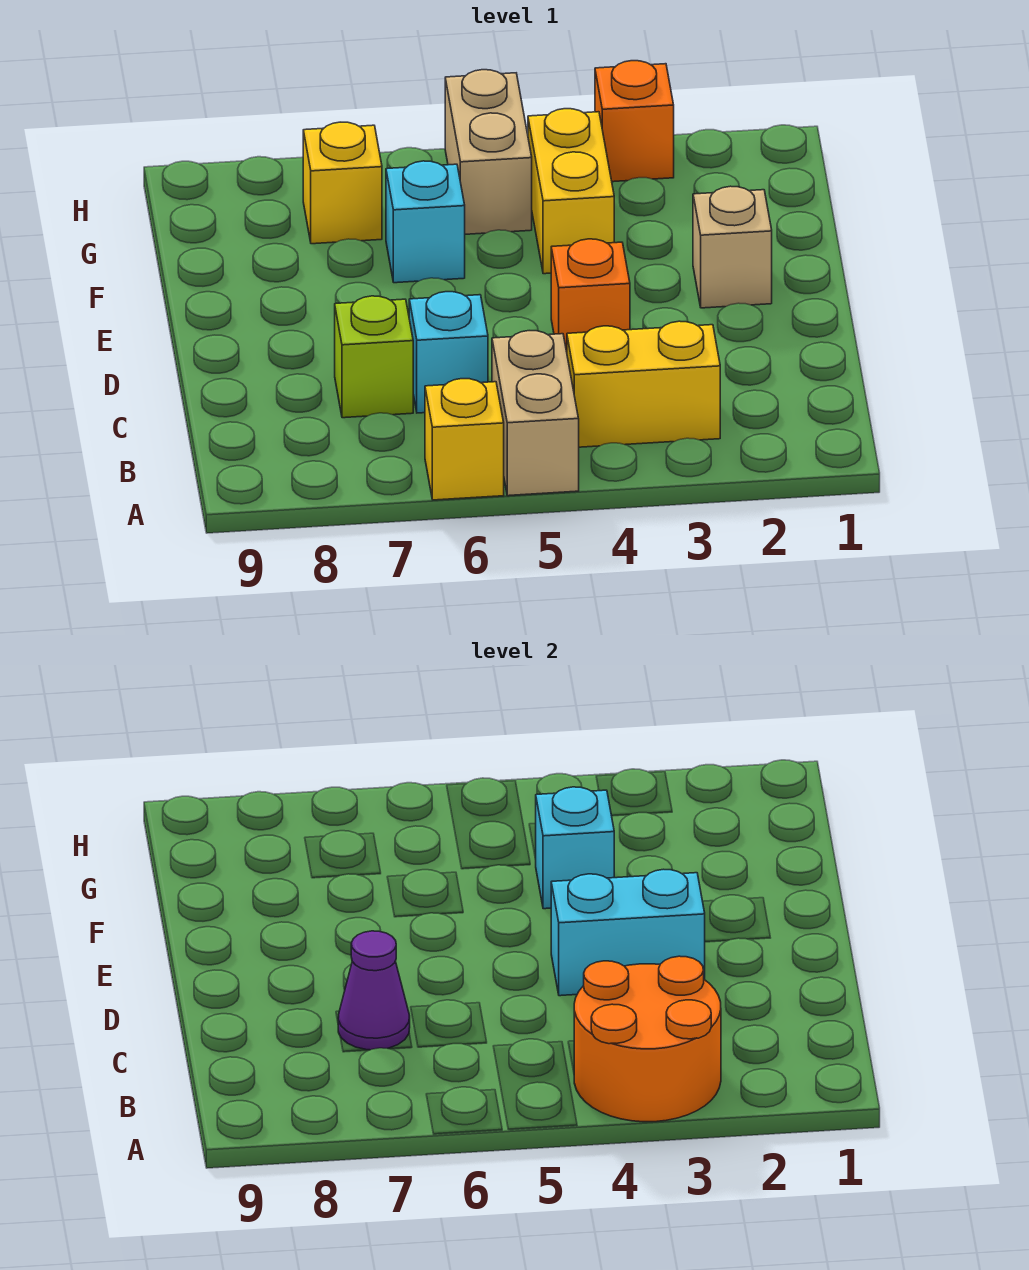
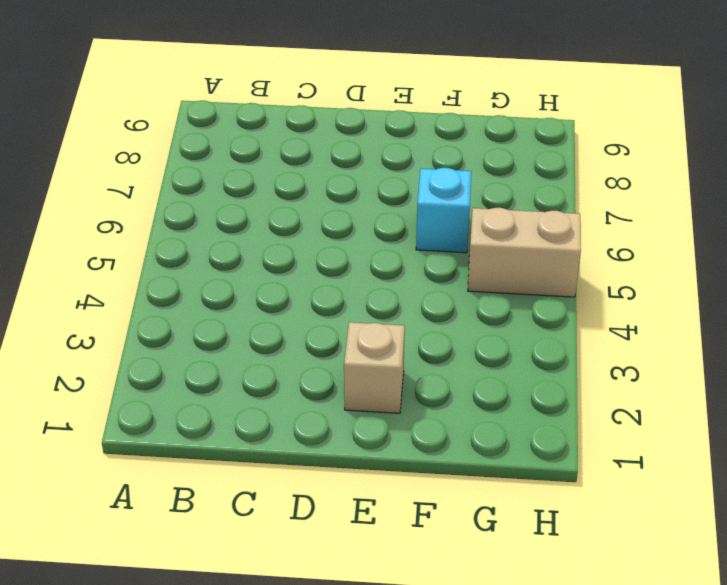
none -> tan 1x2 brick [492,331,579,496]
none -> yellow 1x1 brick [425,379,504,500]
none -> yellow 1x2 brick [567,321,720,447]

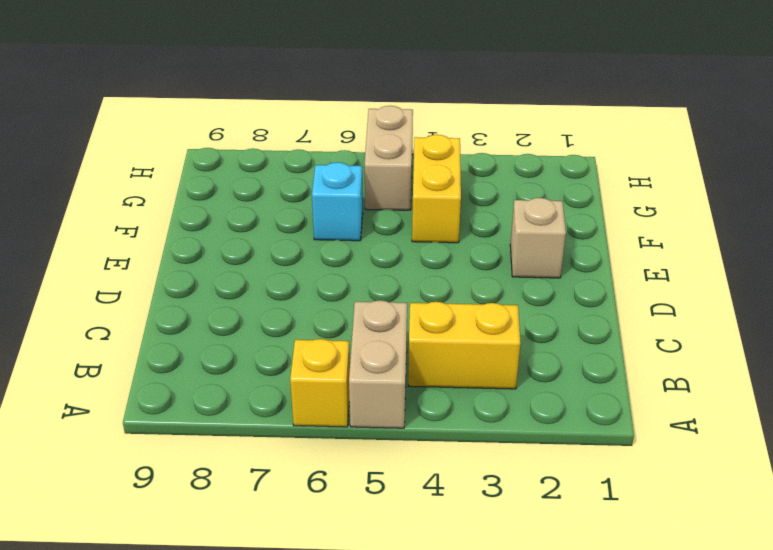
none -> cyan 1x1 brick [409,292,488,413]
none -> lime 1x1 brick [335,296,413,418]
none -> orange 1x1 brick [551,239,630,352]

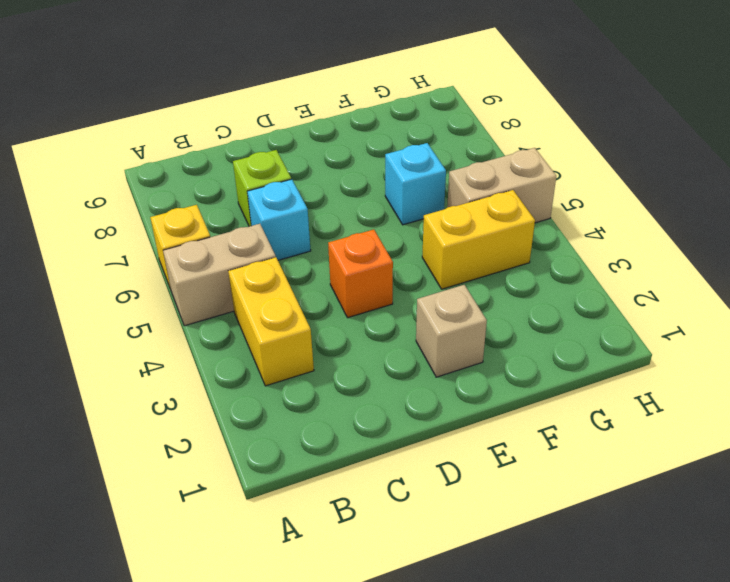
none -> yellow 1x1 brick [303,122,382,244]
none -> orange 1x1 brick [595,61,674,182]
none -> orange 2x2 round brick [574,956,721,1122]

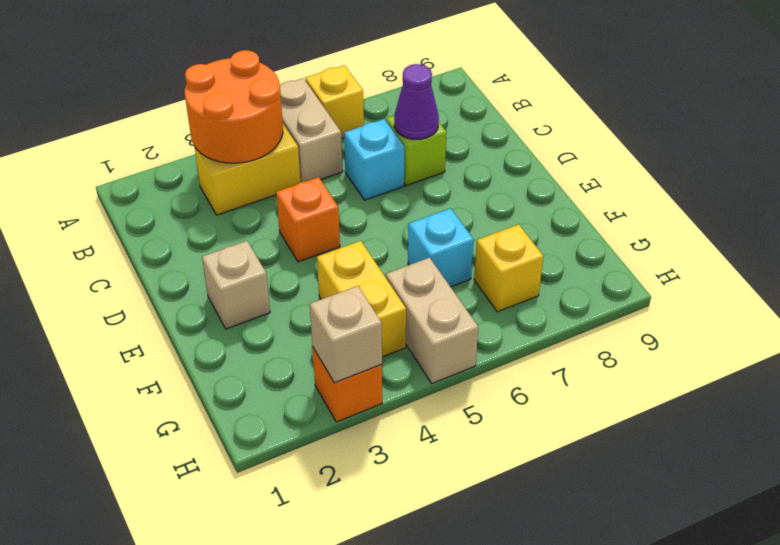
tan 1x1 brick [310,286,382,383] -> none
none -> cyan 1x2 brick [551,869,705,996]
none -> cyan 1x1 brick [536,787,614,909]

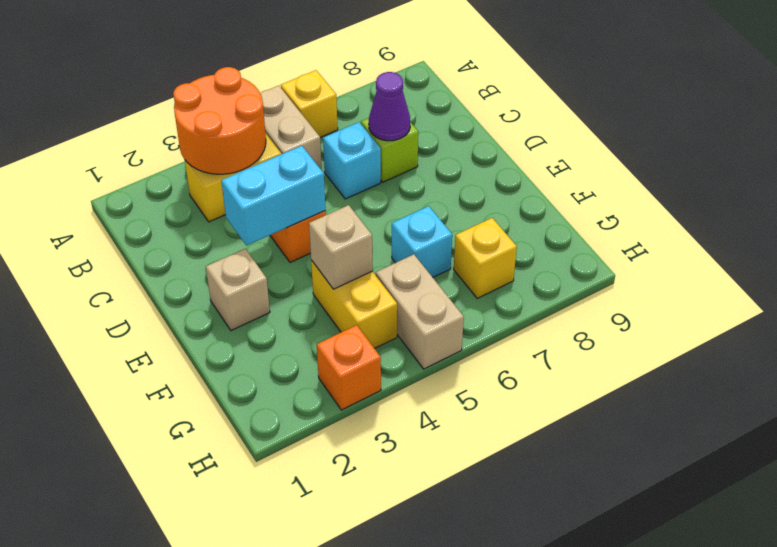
tan 1x1 brick [309,205,373,289] -> cyan 1x1 brick [536,787,614,909]

